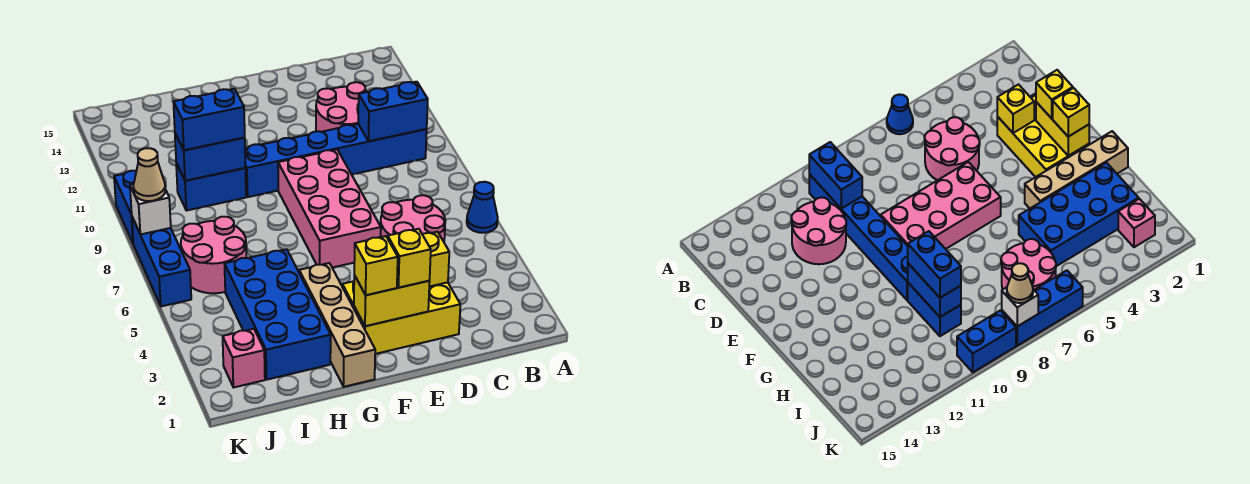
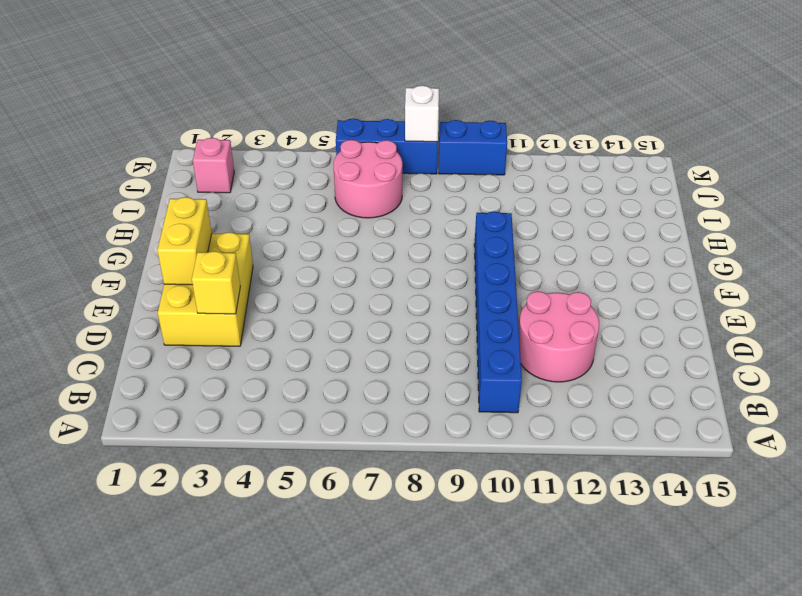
none -> blue 1x1 cone [467,182,498,233]
none -> pink 2x2 round brick [381,195,445,242]
none -> pink 2x4 brick [278,150,381,268]

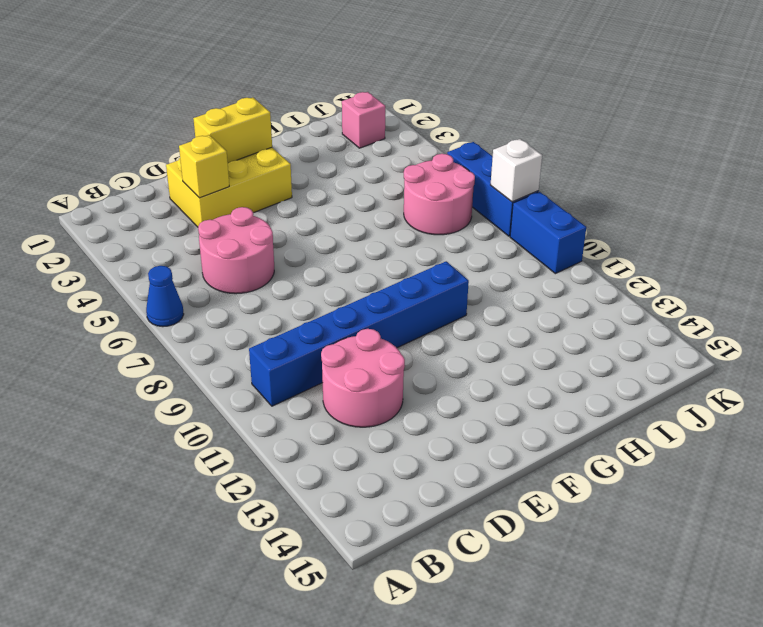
none -> pink 2x4 brick [278,150,381,268]
none -> tan 1x4 brick [299,263,375,387]
none -> blue 2x4 brick [225,249,331,380]

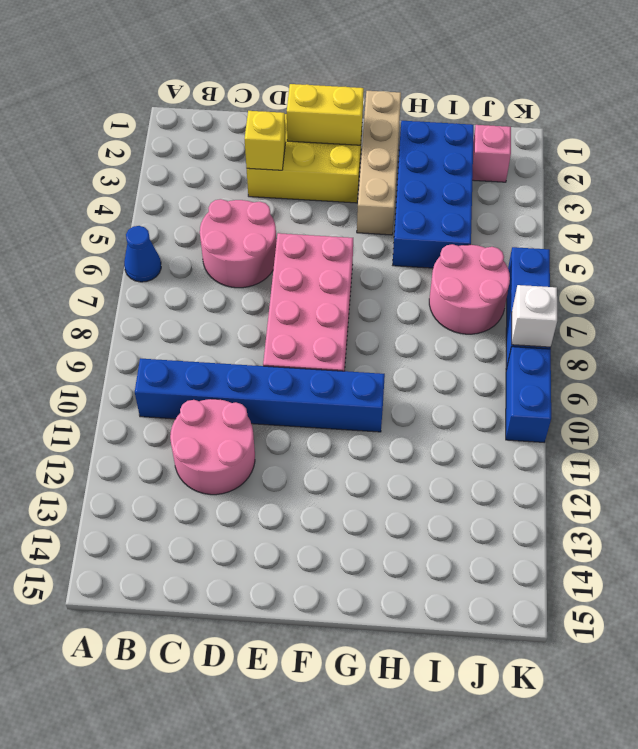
none -> blue 1x2 brick [176,164,246,211]
none -> blue 1x2 brick [358,82,428,141]
none -> blue 1x2 brick [175,134,245,181]

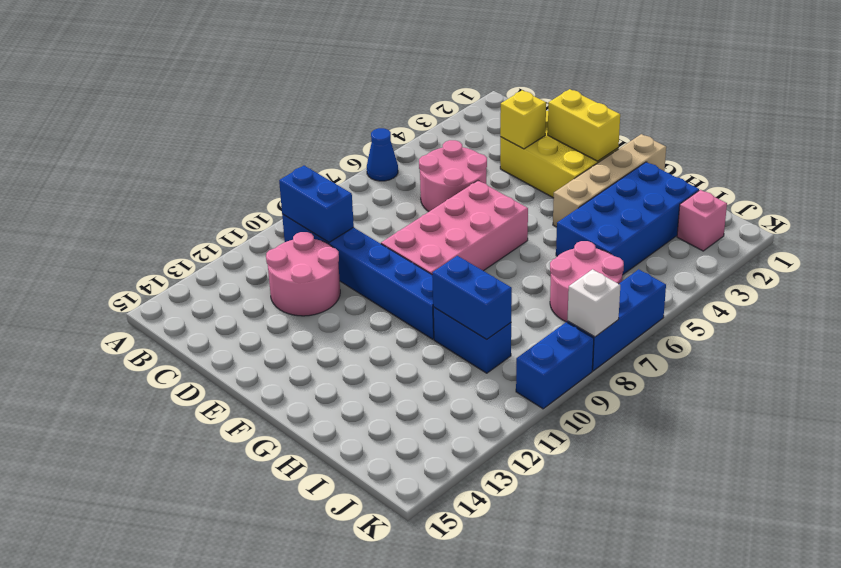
none -> yellow 1x1 brick [388,229,431,288]
none -> yellow 1x1 brick [354,236,398,295]
none -> blue 1x2 brick [173,89,245,150]

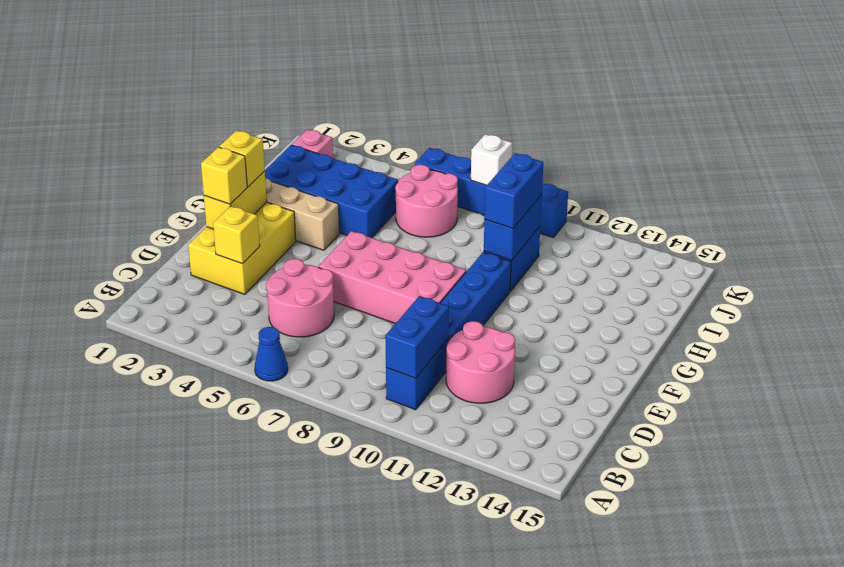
none -> tan 1x1 cone [133,148,165,201]

